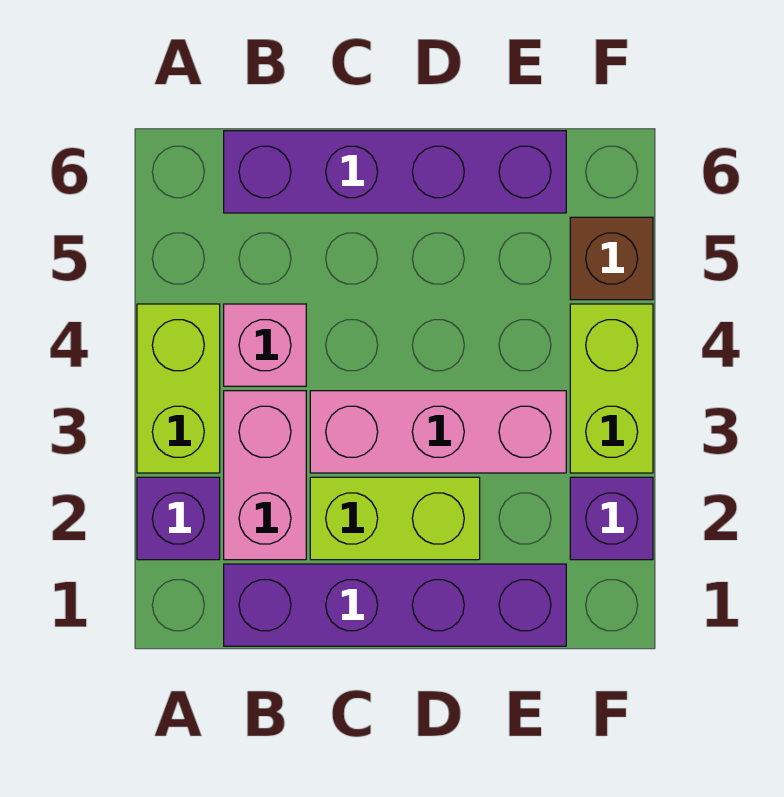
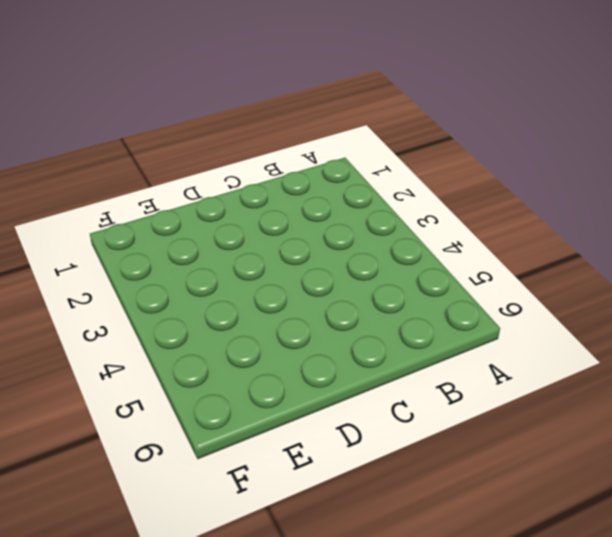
none -> purple 1x1 brick [137,477,220,560]
none -> lime 1x2 brick [137,304,220,473]

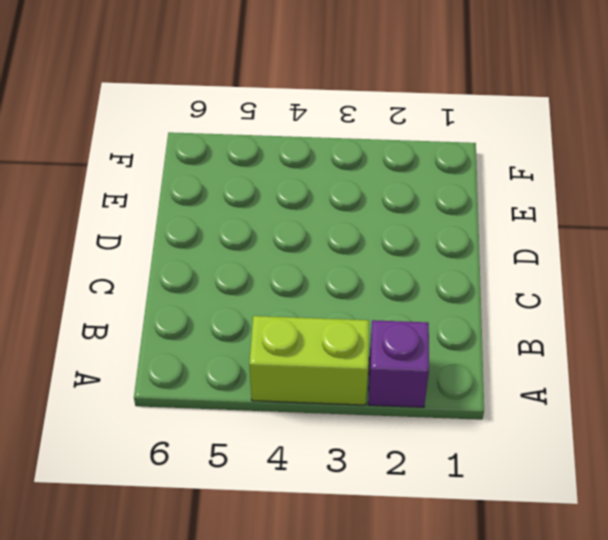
none -> purple 1x4 brick [224,564,566,646]
none -> pink 1x2 brick [224,391,306,560]

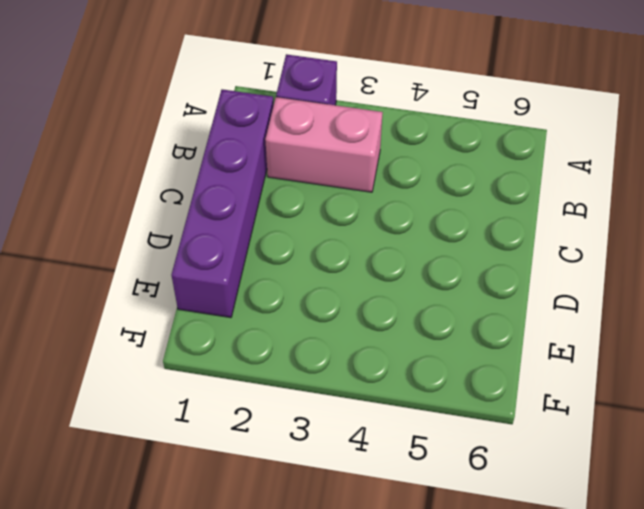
none -> lime 1x2 brick [137,304,220,473]
none -> pink 1x1 brick [224,304,306,386]

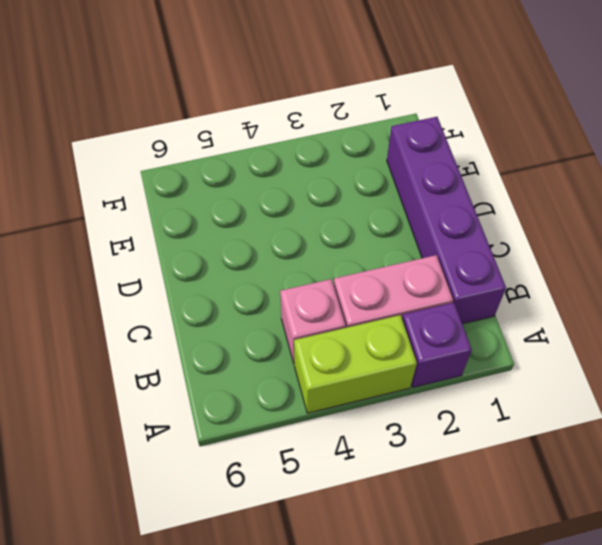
none -> purple 1x4 brick [224,131,566,213]
none -> lime 1x2 brick [310,477,480,560]

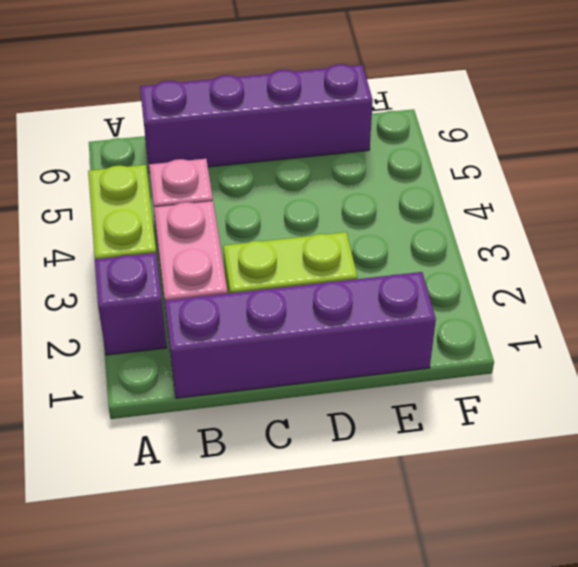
none -> pink 1x3 brick [310,391,566,473]
none -> purple 1x1 brick [570,477,653,560]

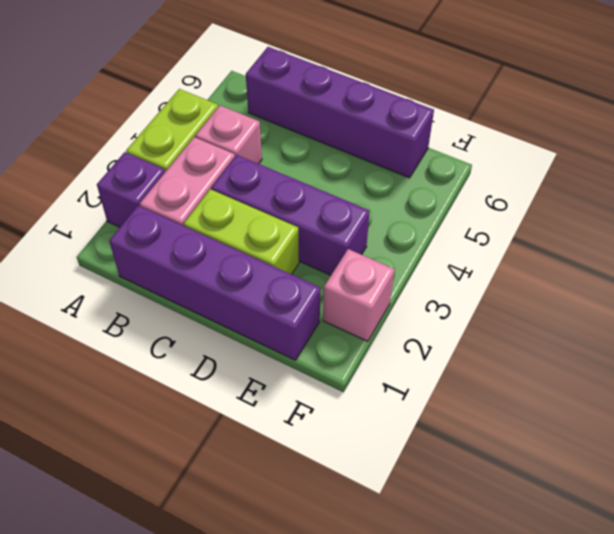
purple 1x3 brick [212,155,370,275] -> pink 1x3 brick [310,391,566,473]
pink 1x1 brick [323,249,394,341] -> purple 1x1 brick [570,477,653,560]
none -> lime 1x2 brick [570,304,653,473]
none -> brown 1x1 brick [570,217,653,300]

